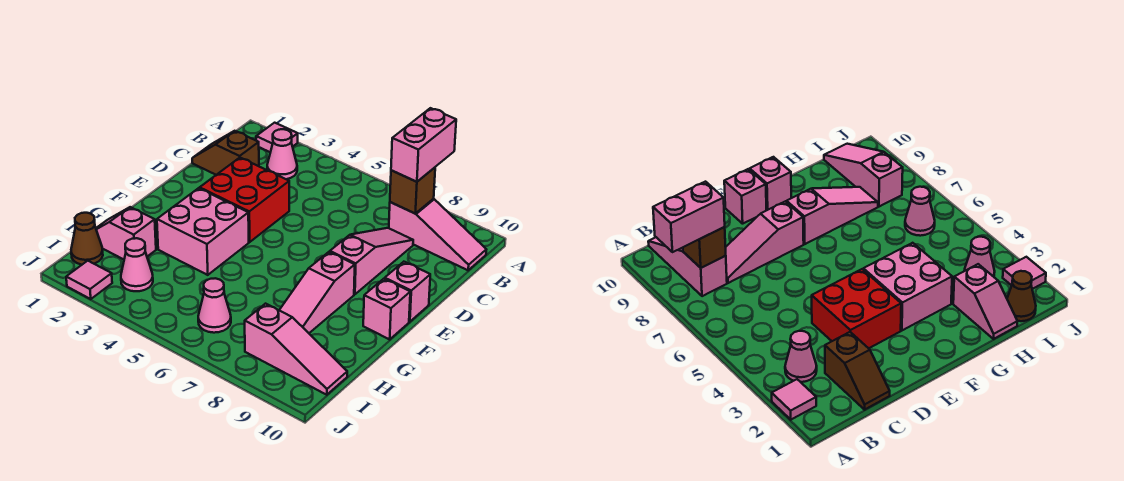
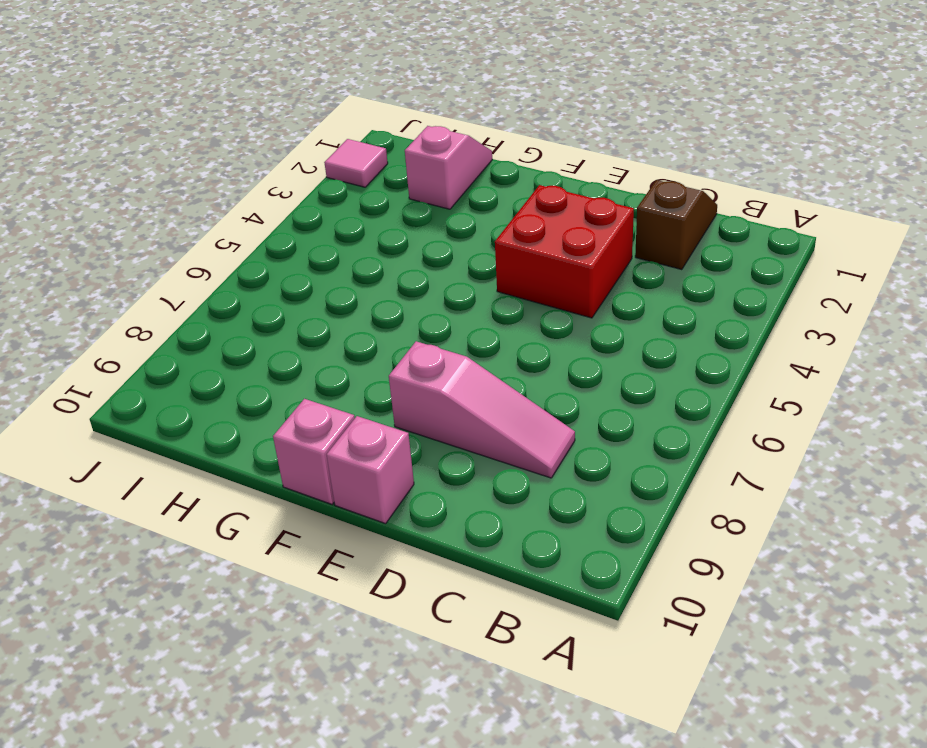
none -> pink 1x1 tile [256,123,298,152]
none -> pink 1x1 cone [267,129,297,179]
none -> pink 1x3 slope [389,199,486,270]

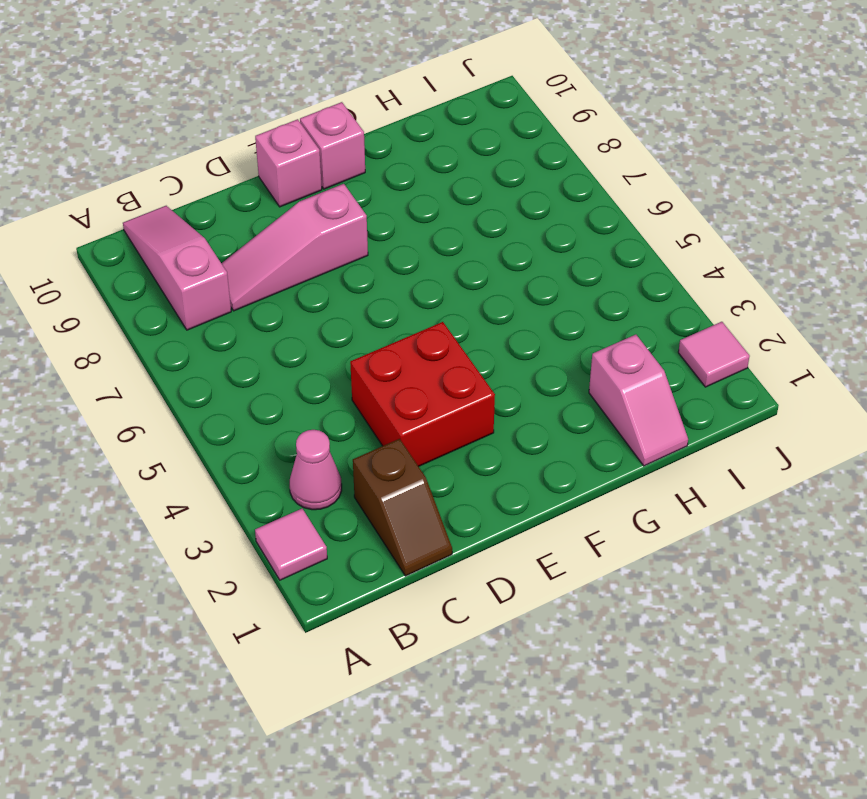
none -> pink 2x2 brick [157,188,249,275]
none -> pink 1x3 slope [279,252,355,333]
none -> brown 1x1 cone [71,213,103,265]

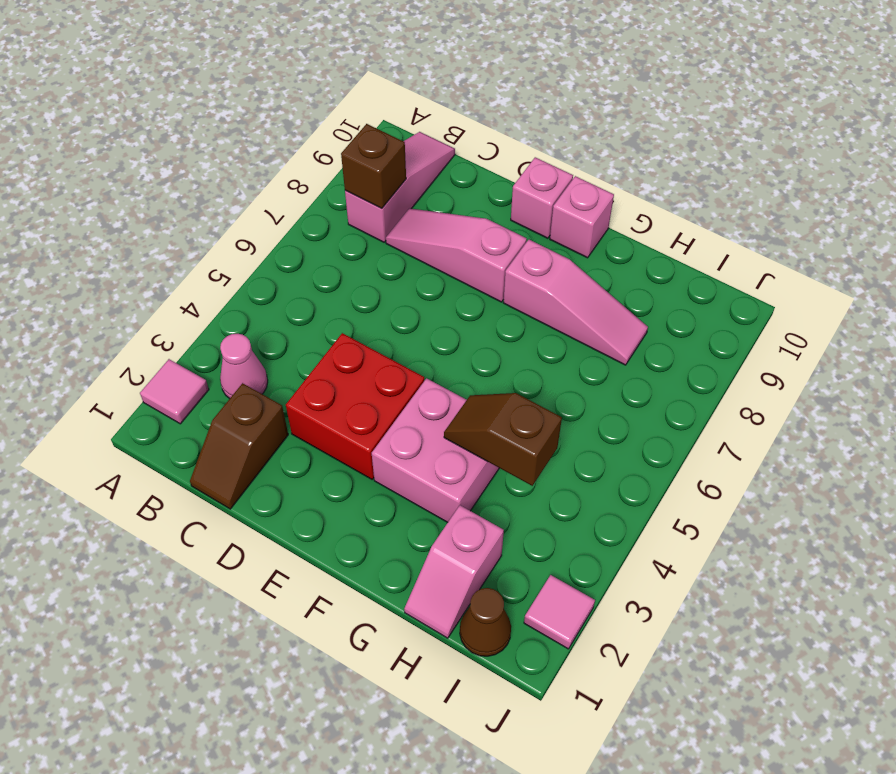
brown 1x2 slope [444,393,562,486] -> none
none -> pink 1x1 cone [121,238,153,291]
none -> pink 1x1 cone [198,278,231,333]
none -> pink 1x3 slope [245,304,347,395]

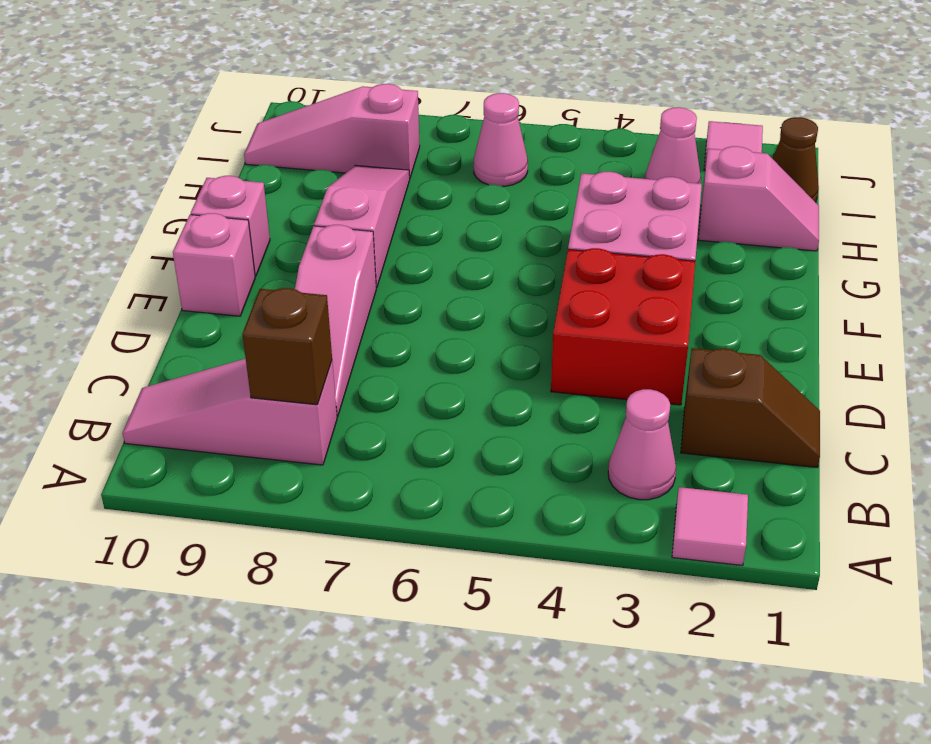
none -> pink 1x2 brick [391,108,456,182]

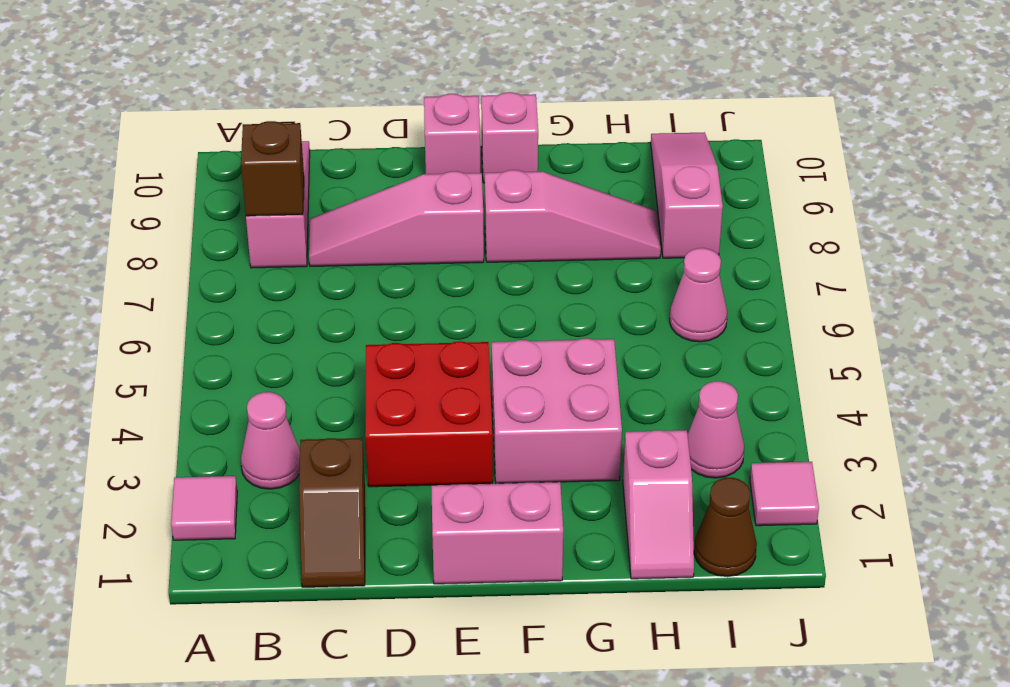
pink 1x2 brick [431,482,563,584] -> pink 1x2 brick moved to [391,108,456,182]

